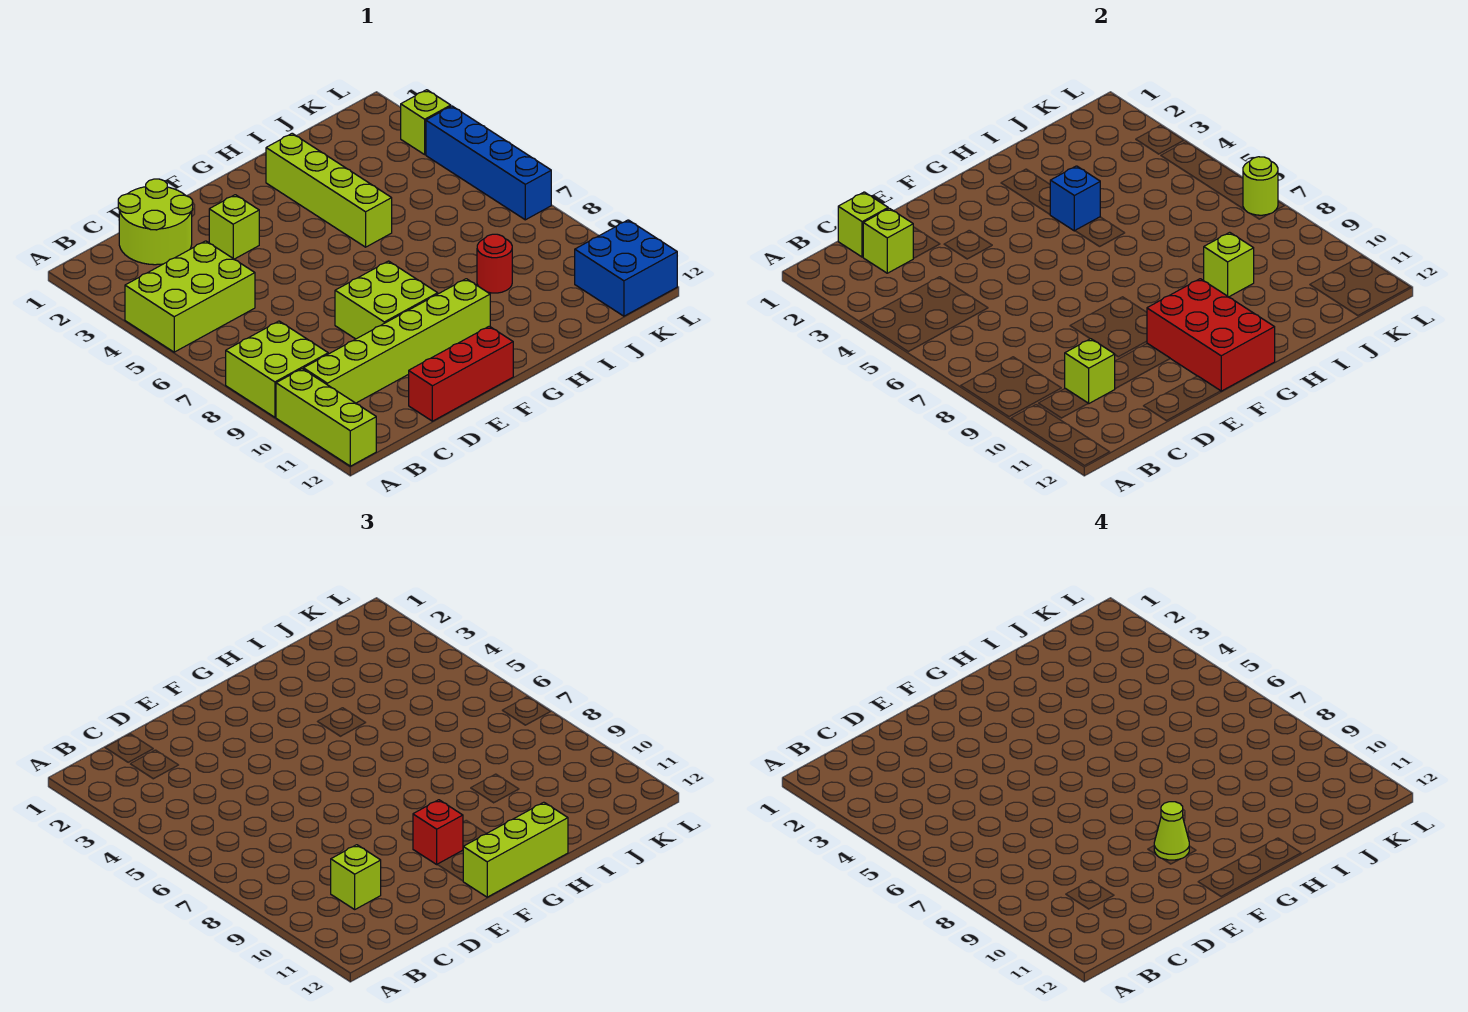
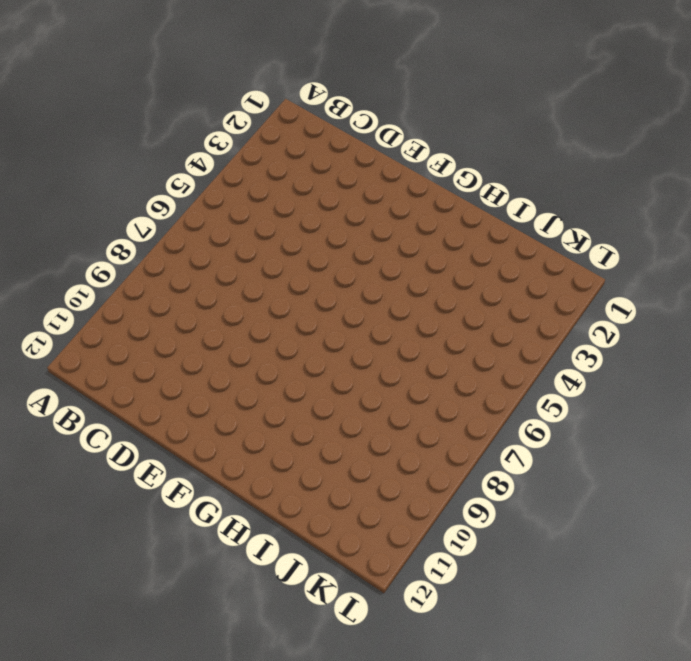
none -> lime 2x3 brick [125,241,255,352]
none -> lime 2x2 brick [226,321,328,417]
none -> lime 1x3 brick [276,369,376,466]

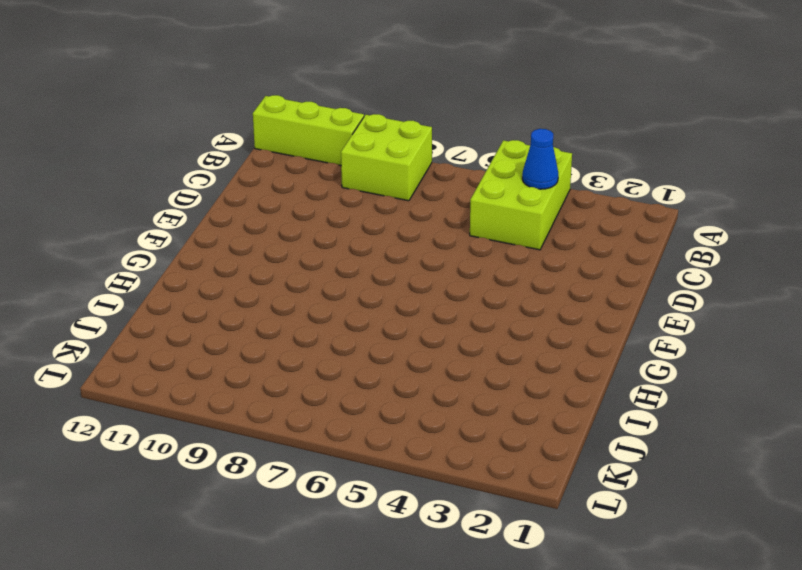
blue 1x1 cone [522,129,558,189] -> none
none -> lime 1x6 brick [303,279,490,403]
none -> lime 2x2 round brick [118,179,193,265]
none -> red 1x3 brick [409,326,513,421]

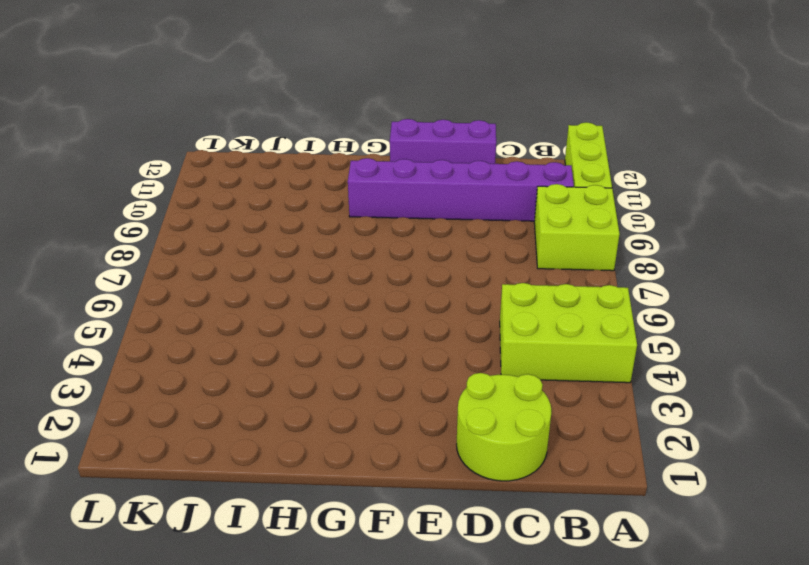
purple 1x6 brick [348,158,574,221] -> lime 1x6 brick [303,279,490,403]
purple 1x3 brick [390,119,496,164] -> red 1x3 brick [409,326,513,421]
none -> lime 1x1 brick [209,195,259,259]
none -> lime 2x2 brick [335,261,438,339]
none -> lime 1x4 brick [266,133,392,247]

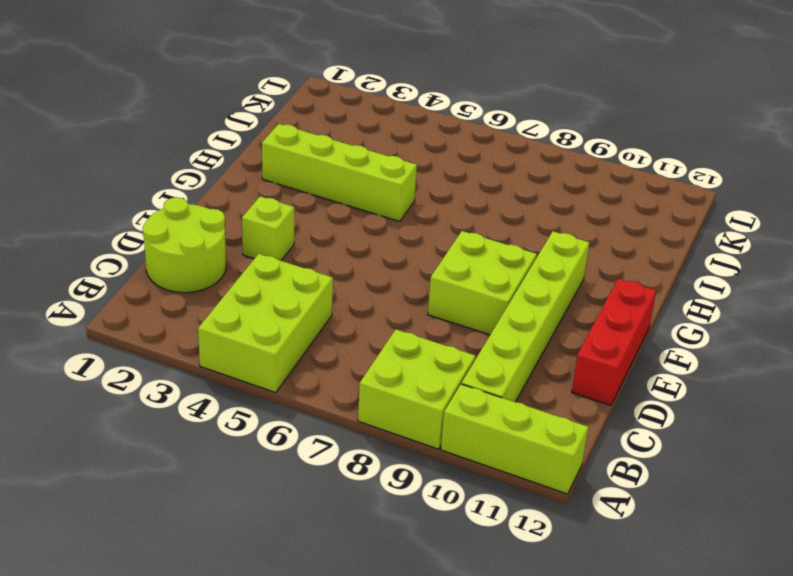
none -> red 1x1 round brick [477,234,512,293]
none -> blue 2x2 brick [575,220,677,316]
none -> lime 1x1 brick [401,90,451,154]

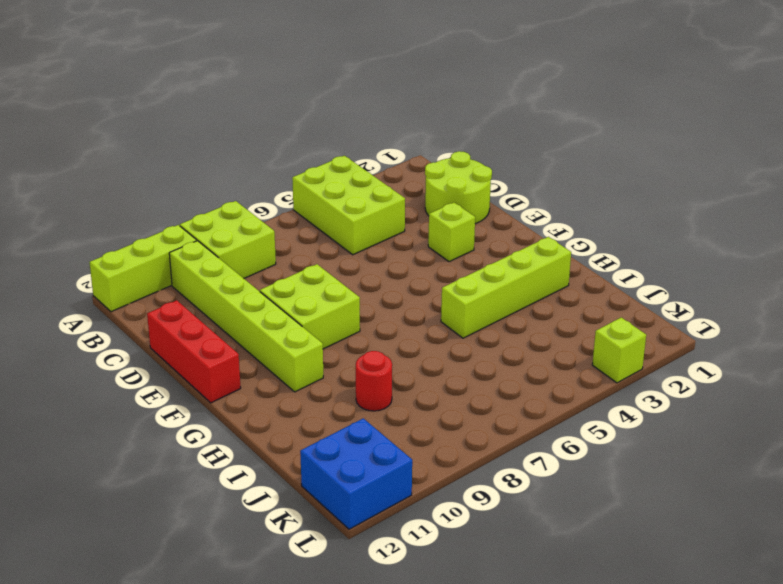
none -> blue 1x4 brick [426,106,551,220]
none -> lime 1x1 brick [838,192,888,257]
none -> lime 1x1 brick [863,208,913,273]

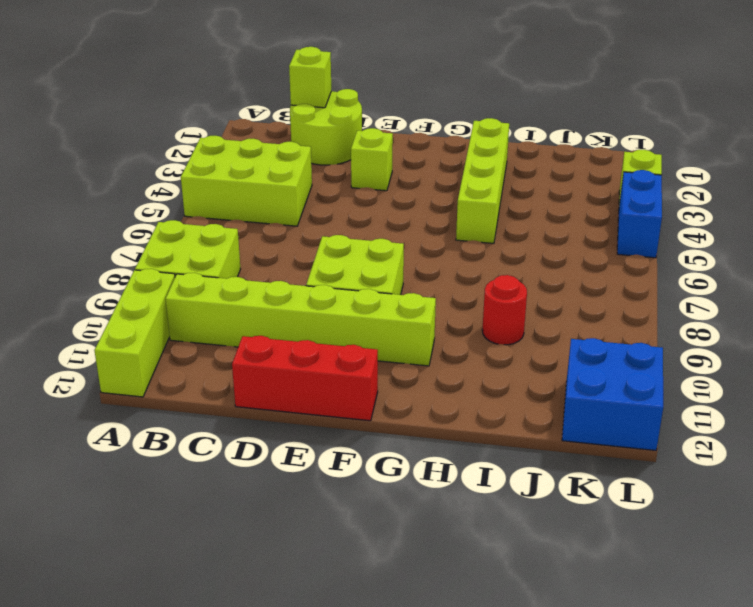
blue 1x2 brick [617,170,662,258] -> blue 1x4 brick [426,106,551,220]
none -> lime 1x1 brick [863,208,913,273]
none -> lime 1x1 brick [1065,339,1115,403]
none -> red 2x3 brick [1147,279,1275,391]

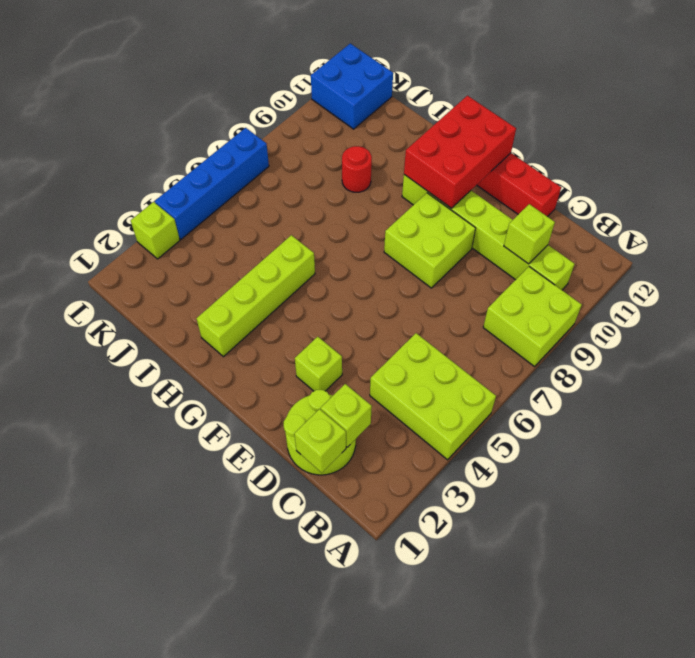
none -> lime 1x3 brick [276,369,376,466]
none -> blue 1x1 brick [1050,166,1100,231]
none -> lime 1x1 brick [1204,232,1254,297]

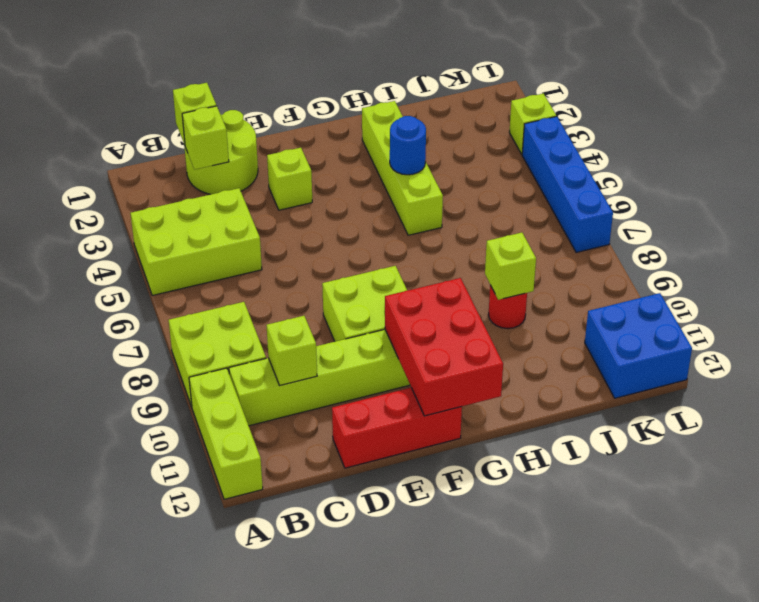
blue 1x1 round brick [390,116,426,175] -> blue 1x1 brick [1050,166,1100,231]
none -> lime 1x1 round brick [1243,157,1278,215]
none -> lime 1x1 brick [331,845,381,909]
none -> red 1x1 brick [413,800,463,864]

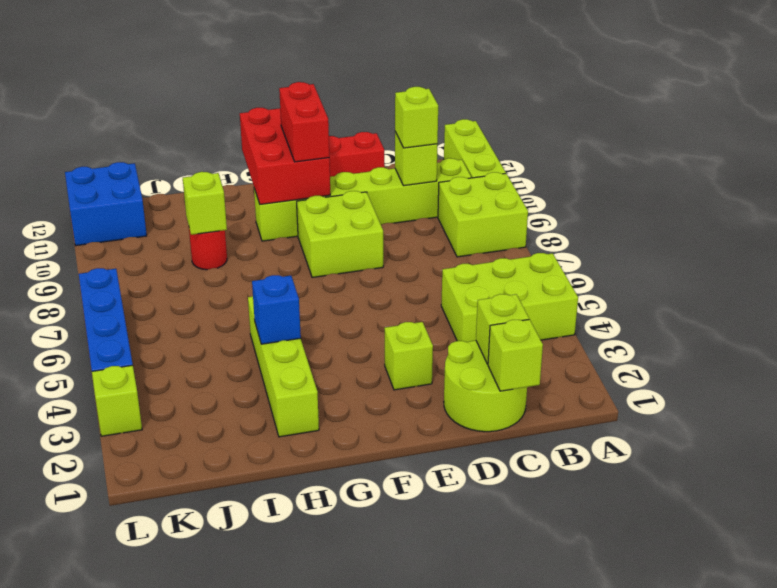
red 1x2 brick [279,82,329,162] -> red 1x1 brick [413,800,463,864]
none -> lime 1x1 round brick [1243,157,1278,215]
none -> lime 1x3 brick [463,802,568,897]
none -> lime 1x1 cone [1154,802,1189,860]

